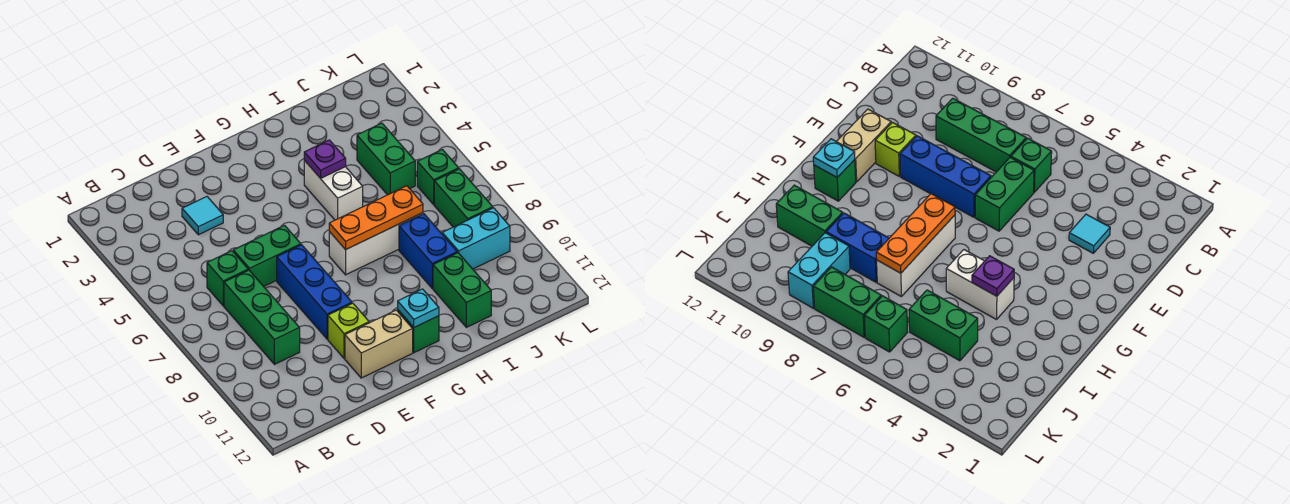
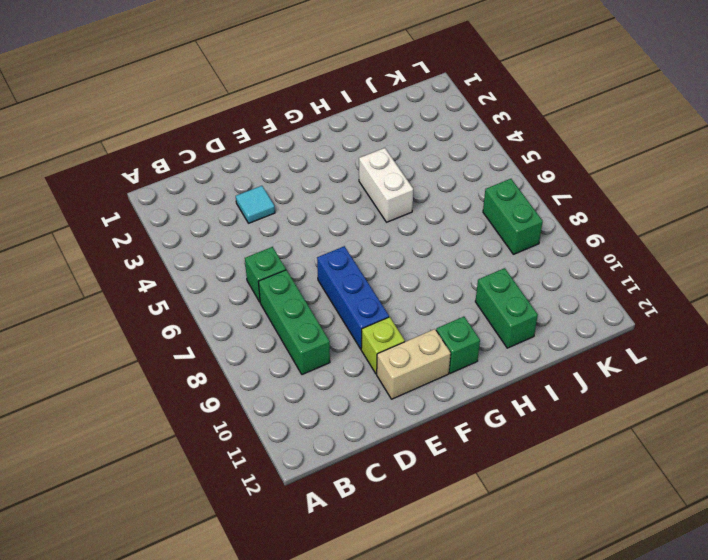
none -> green 1x2 brick [233,225,301,286]
none -> white 1x3 brick [329,213,423,275]
none -> blue 1x2 brick [399,214,457,288]

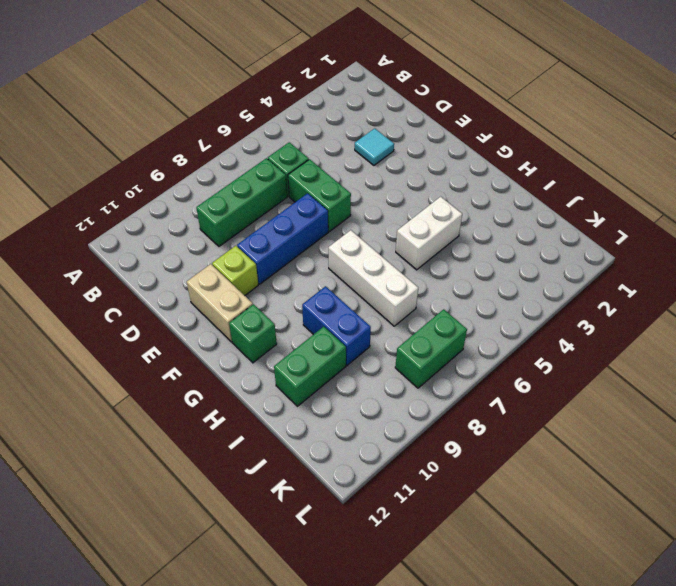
blue 1x2 brick [302,286,371,365] -> blue 1x2 brick turned to [399,214,457,288]
none -> green 1x2 brick [357,123,415,195]
none -> cyan 1x2 brick [442,208,510,269]
none -> green 1x1 brick [417,149,459,204]

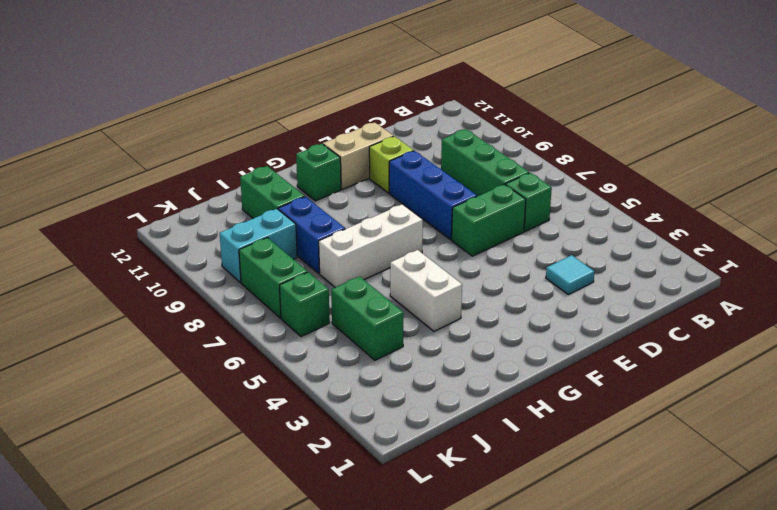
none -> orange 1x3 plate [329,186,423,250]
none -> cyan 1x1 plate [398,289,439,327]
none -> purple 1x1 plate [304,140,346,178]

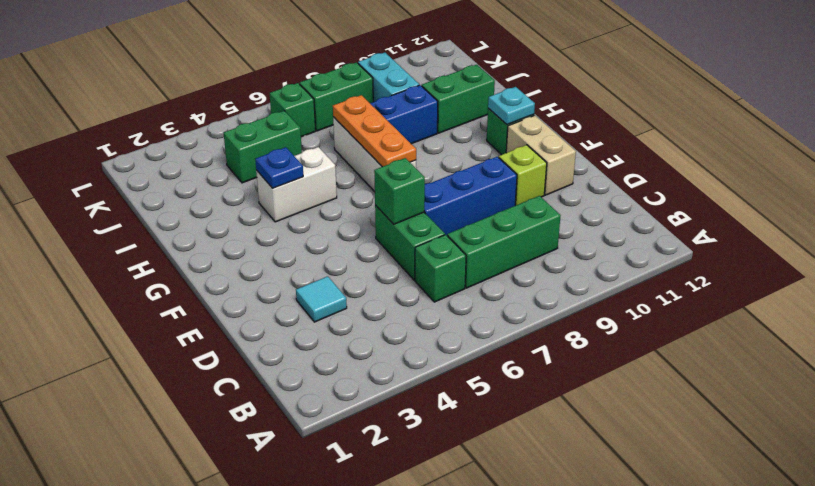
green 1x1 brick [374,158,425,224] -> none
blue 1x1 plate [255,147,303,188] -> purple 1x1 plate [304,140,346,178]

